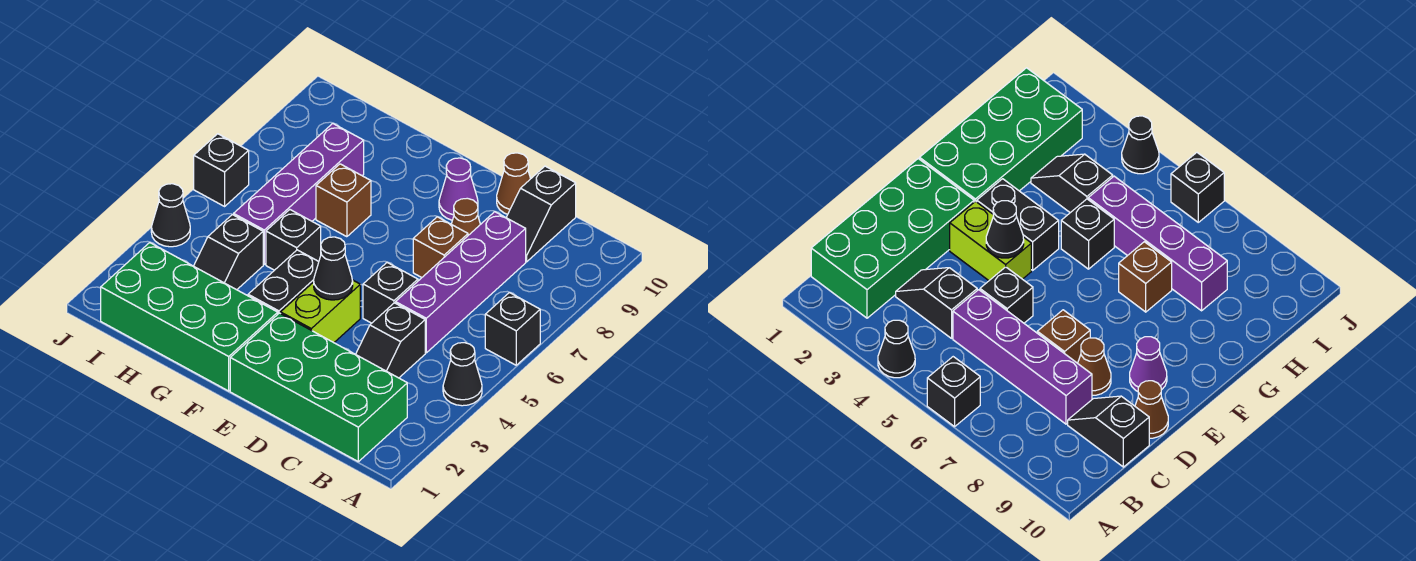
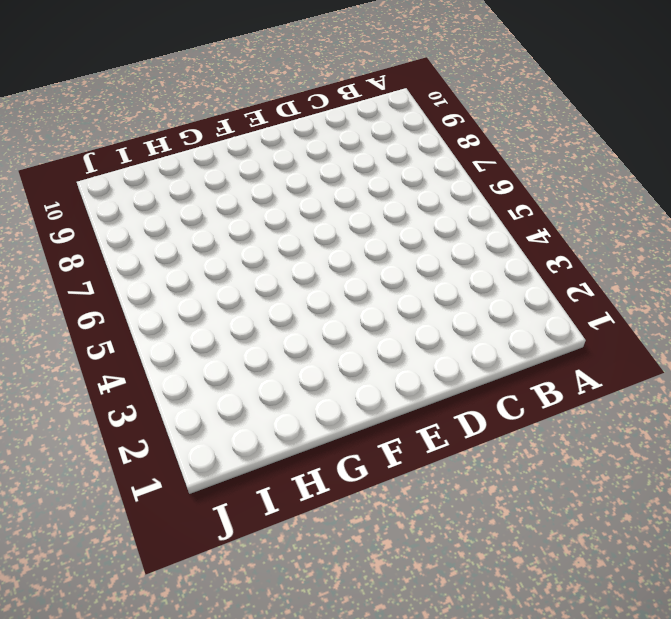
none -> black 1x1 cone [443,343,482,406]
none -> black 1x1 brick [485,293,540,365]
none -> green 2x4 brick [230,313,407,462]

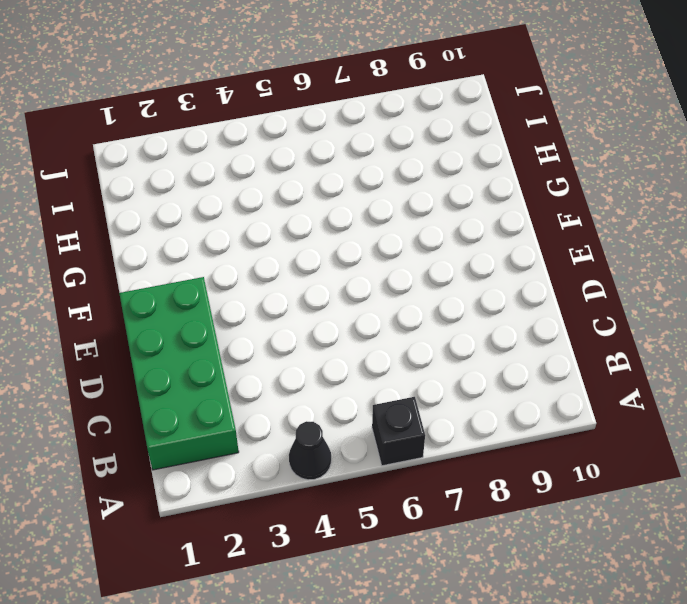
none -> black 1x2 slope [356,303,425,378]
none -> purple 1x4 brick [396,212,526,353]
none -> black 1x2 slope [506,166,576,262]

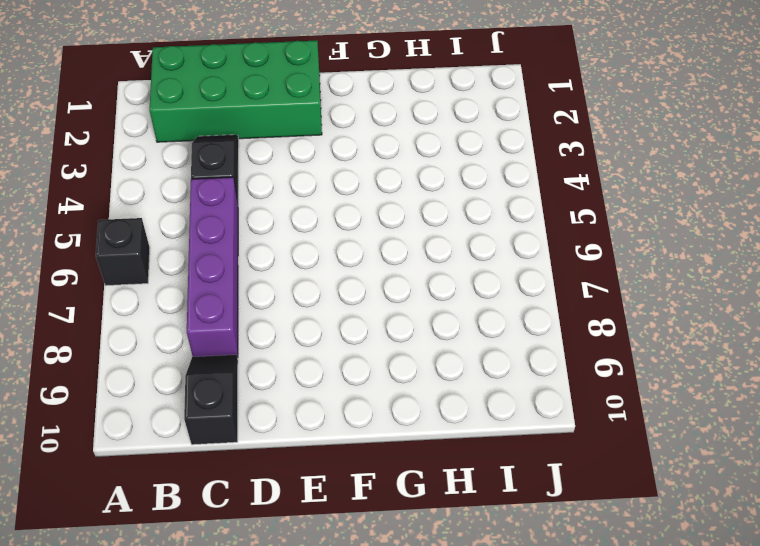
none -> black 1x1 cone [443,343,482,406]
none -> black 1x1 brick [363,263,418,323]
none -> brown 1x1 brick [413,217,468,277]

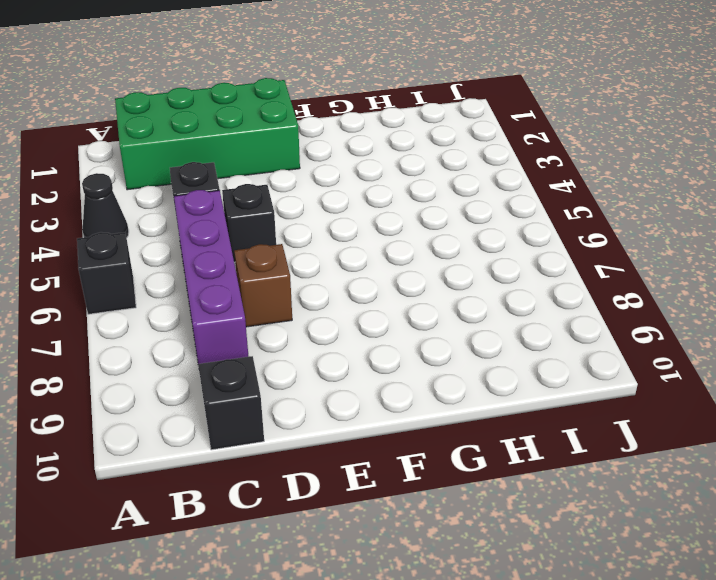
none -> brown 1x1 cone [452,198,480,235]
none -> brown 1x1 cone [497,153,531,214]
none -> lime 1x2 brick [281,280,360,343]

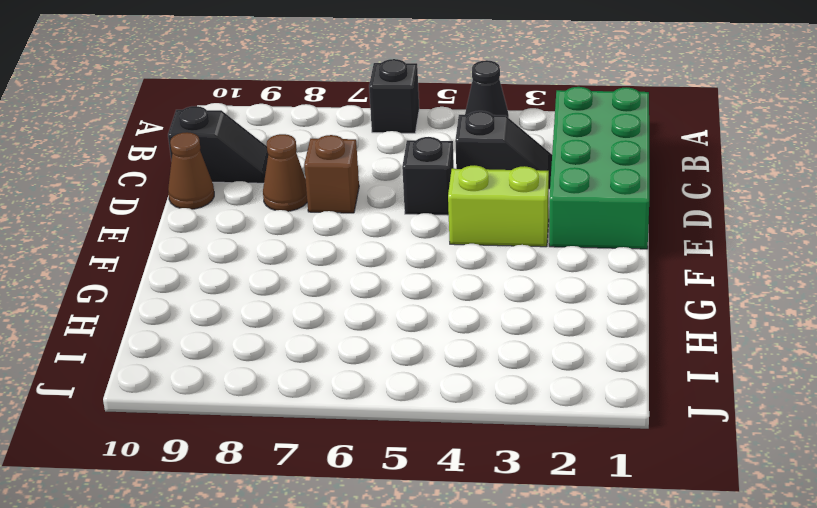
none -> purple 1x4 brick [396,212,526,353]
none -> purple 1x1 cone [439,158,478,220]
none -> green 2x4 brick [101,243,278,391]

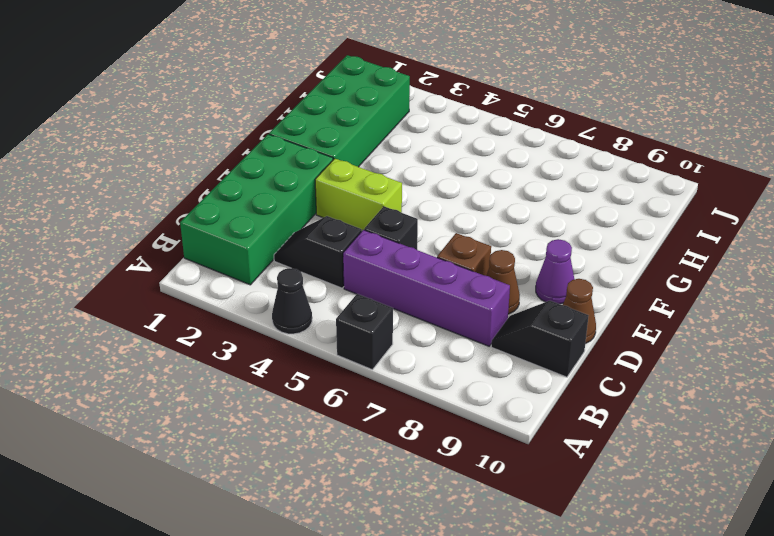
none -> black 1x2 brick [248,250,319,314]
none -> black 1x1 brick [266,210,321,270]
none -> brown 1x1 brick [316,164,371,237]

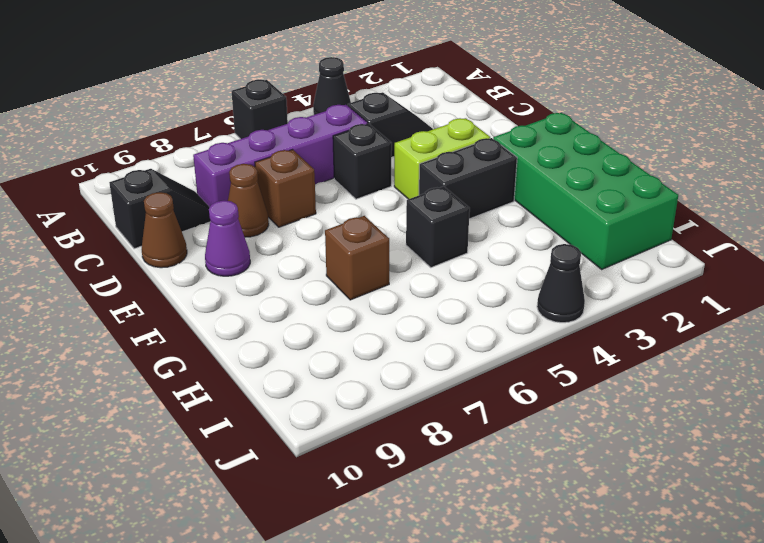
none -> green 2x4 brick [230,313,407,462]
none -> black 1x2 slope [194,215,263,290]
none -> purple 1x4 brick [234,124,364,264]

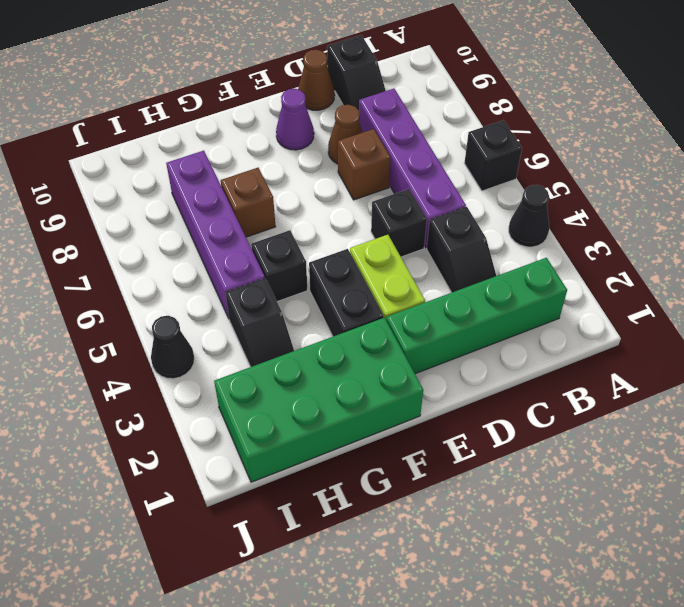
green 1x4 brick [387,258,567,374] -> green 2x4 brick [230,313,407,462]
none -> black 1x1 brick [194,134,249,206]
none -> black 1x1 cone [314,237,353,300]

